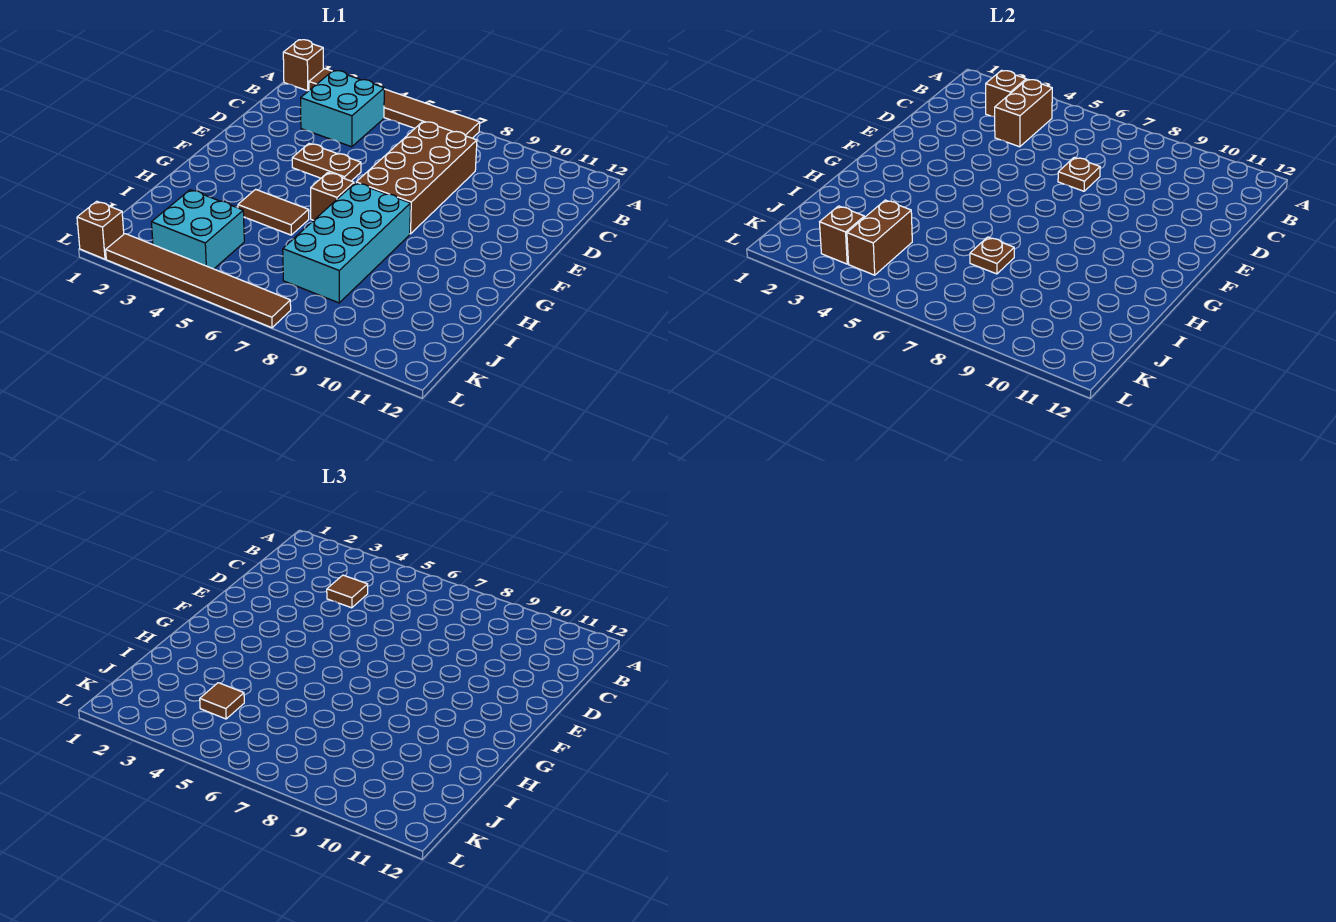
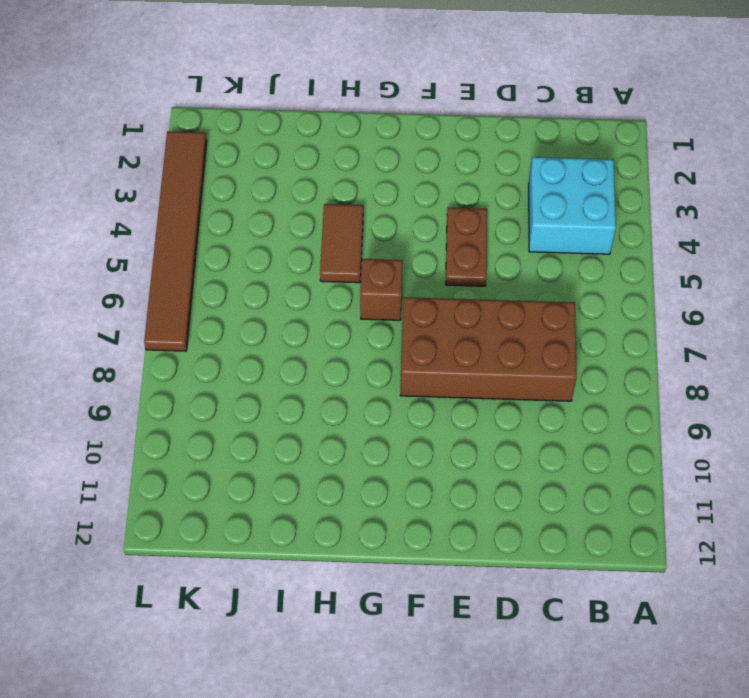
none -> brown 1x1 brick [283,40,323,91]
none -> brown 1x6 tile [309,69,480,138]
none -> cyan 2x4 brick [283,183,411,303]

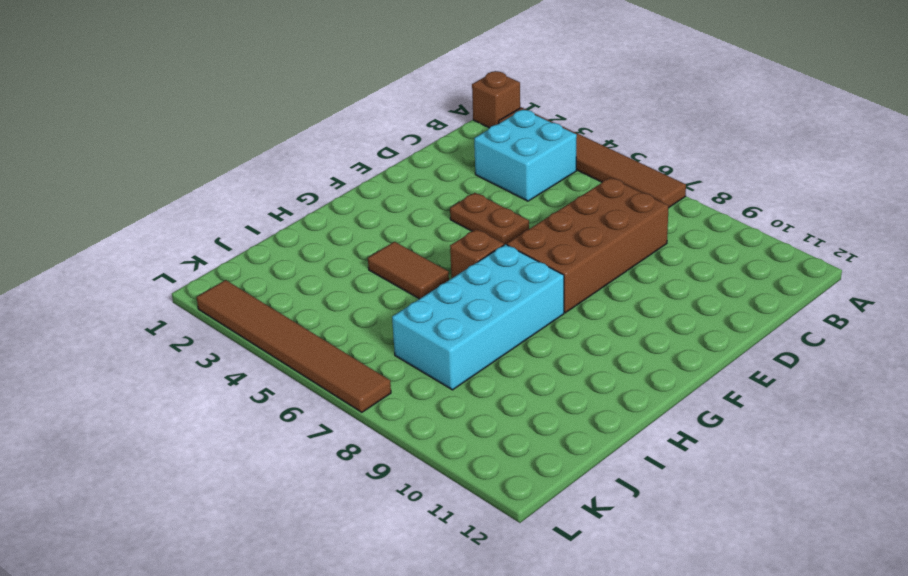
none -> cyan 2x2 brick [152,190,244,269]
none -> brown 1x1 brick [77,201,124,259]
none -> brown 1x1 brick [986,70,1026,117]

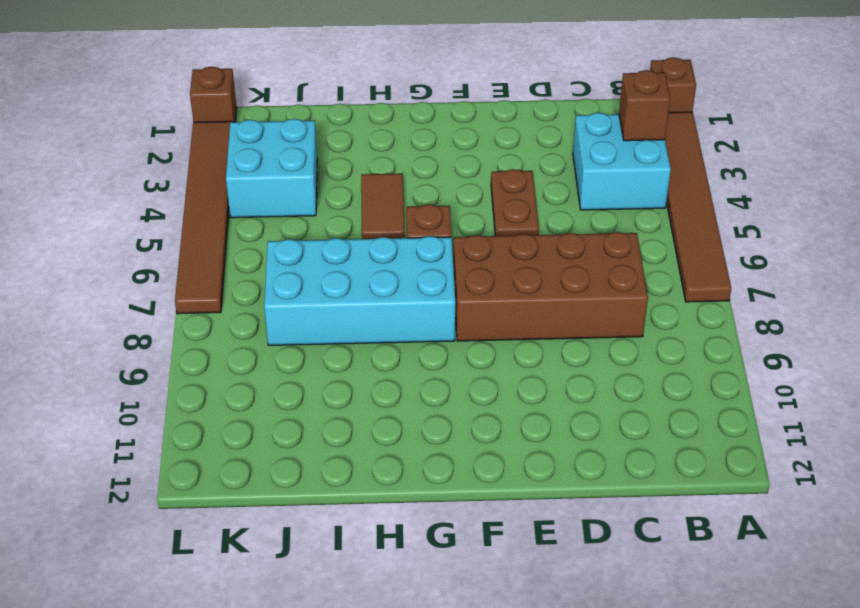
none -> brown 1x2 brick [995,79,1052,147]
none -> brown 1x1 plate [1058,157,1100,191]
none -> brown 1x1 plate [970,237,1014,274]

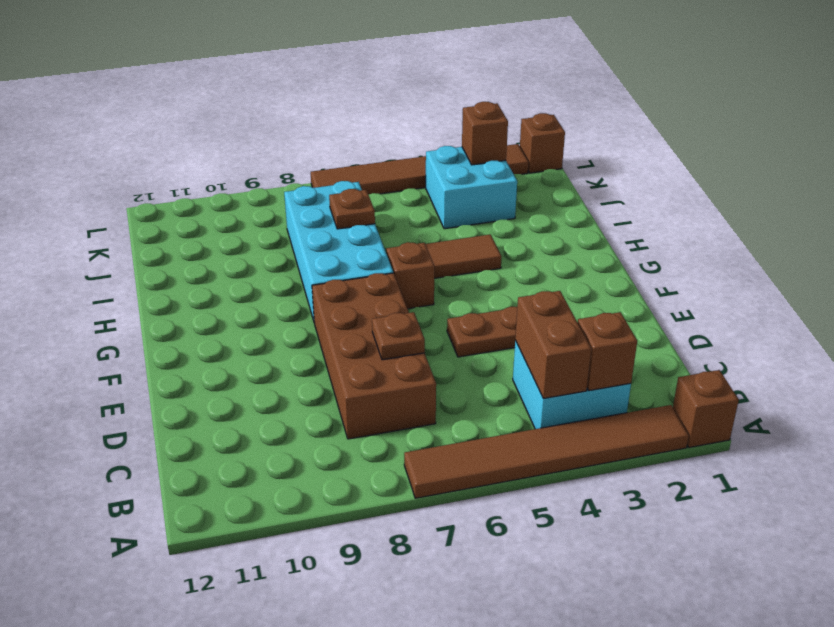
none -> brown 1x2 brick [847,200,912,275]
none -> brown 1x1 tile [327,575,368,608]
none -> brown 1x1 tile [200,683,244,719]

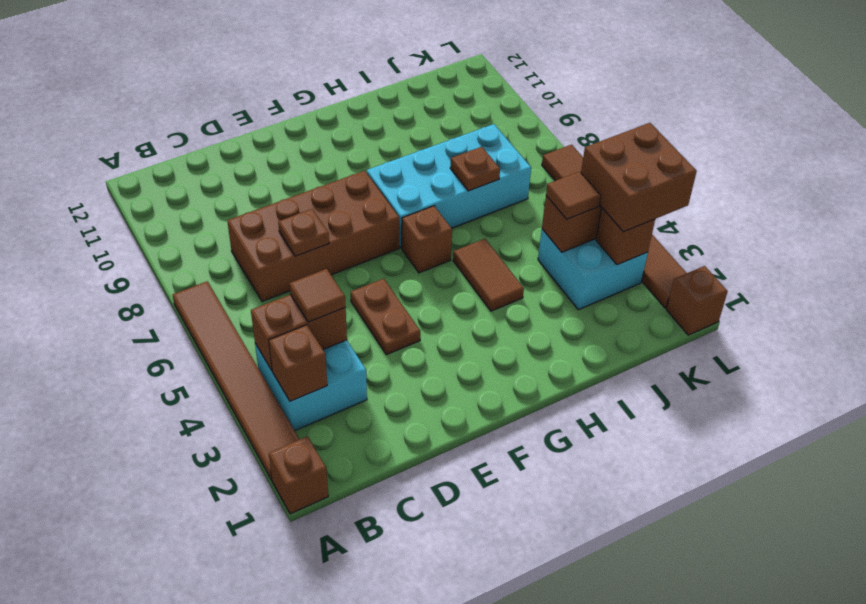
brown 2x2 brick [581,123,697,232] -> none

